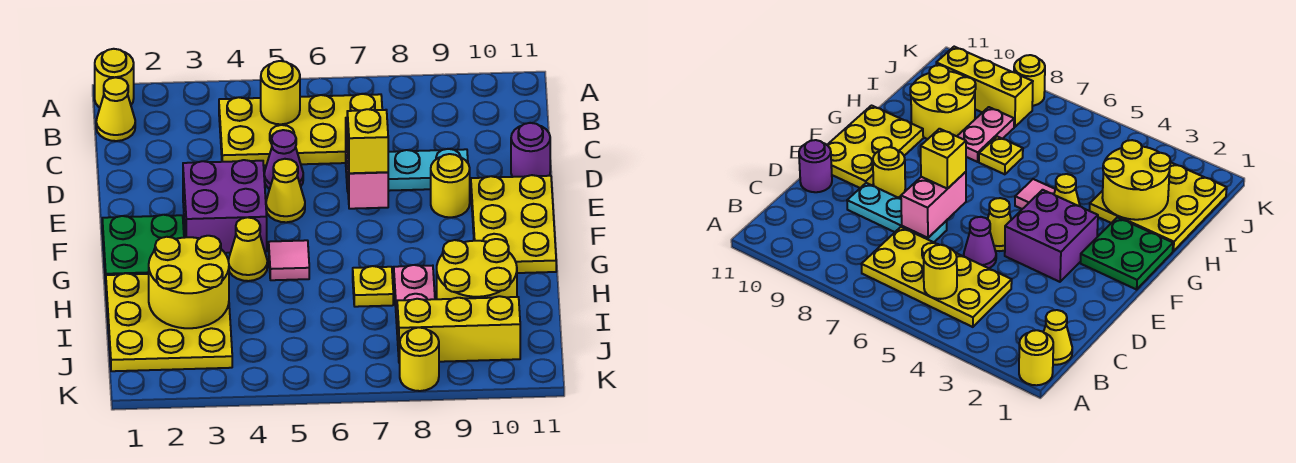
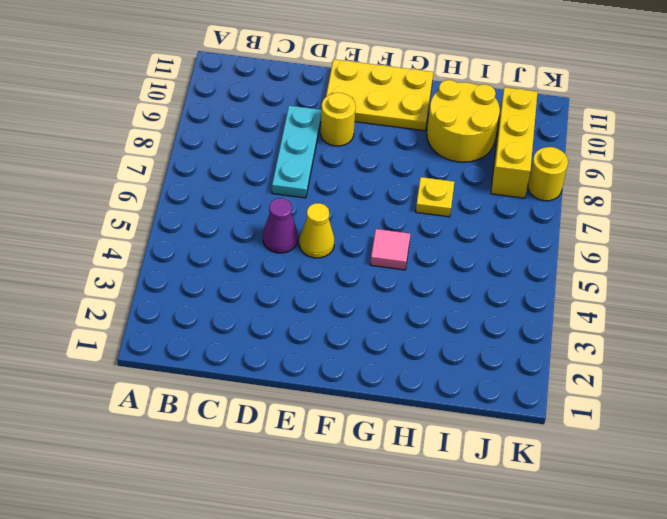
none -> yellow 1x1 round brick [95,49,134,108]
none -> yellow 1x1 cone [96,77,135,141]
none -> yellow 2x4 plate [219,94,382,165]

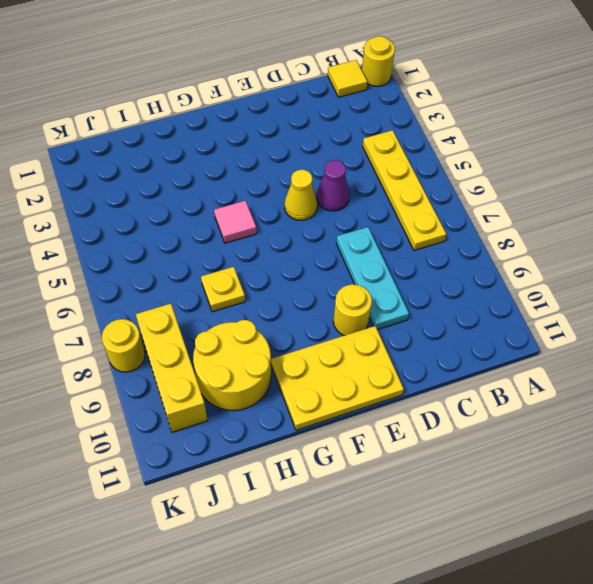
yellow 1x1 tile [328,60,367,97] -> yellow 1x1 cone [96,77,135,141]
yellow 1x4 plate [363,130,446,250] -> yellow 2x4 plate [219,94,382,165]
none -> purple 1x1 round brick [511,123,550,177]
none -> purple 2x2 brick [183,160,267,253]
none -> green 2x2 plate [102,215,184,281]

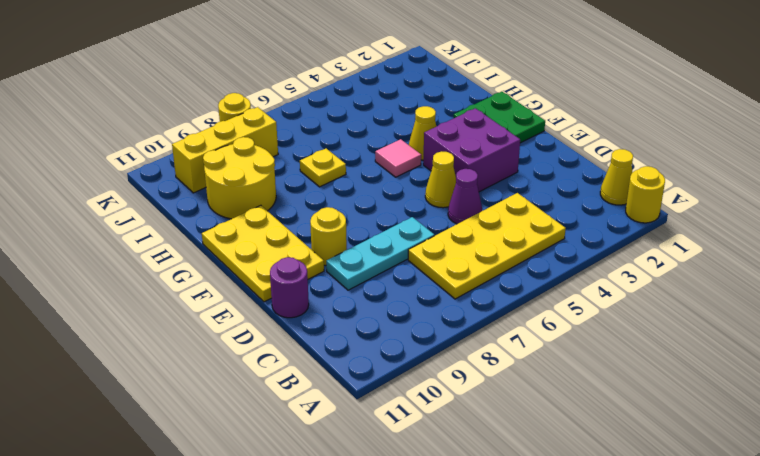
none -> yellow 3x3 plate [106,273,232,371]
none -> pink 1x2 plate [394,265,435,323]
none -> yellow 1x1 round brick [261,61,300,124]

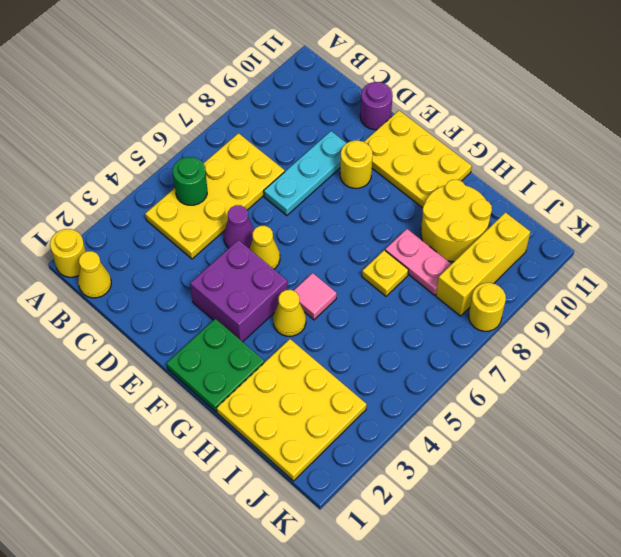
green 1x1 round brick [173,157,207,205] -> yellow 1x1 round brick [261,61,300,124]
none -> pink 1x2 brick [346,118,388,209]
none -> yellow 2x2 round brick [149,236,229,328]
none -> yellow 1x1 brick [347,109,388,173]

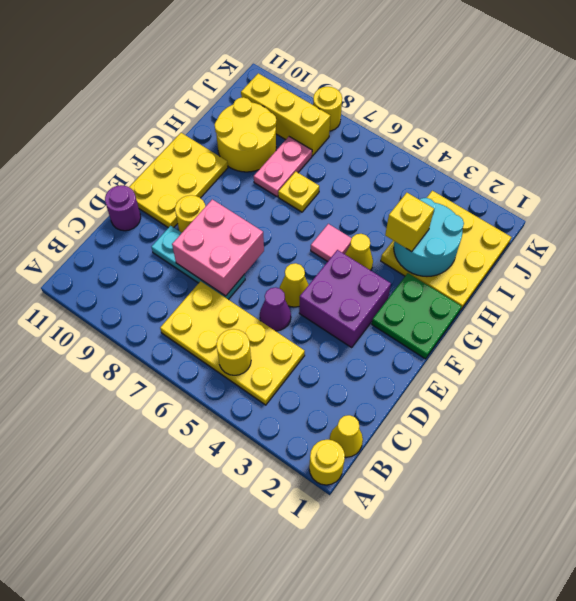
pink 2x2 brick [172,199,264,296] -> pink 1x2 brick [346,118,388,209]
cyan 2x2 round brick [394,198,464,276] -> yellow 2x2 round brick [149,236,229,328]
yellow 1x1 brick [385,193,434,252] -> yellow 1x1 brick moved to [347,109,388,173]

